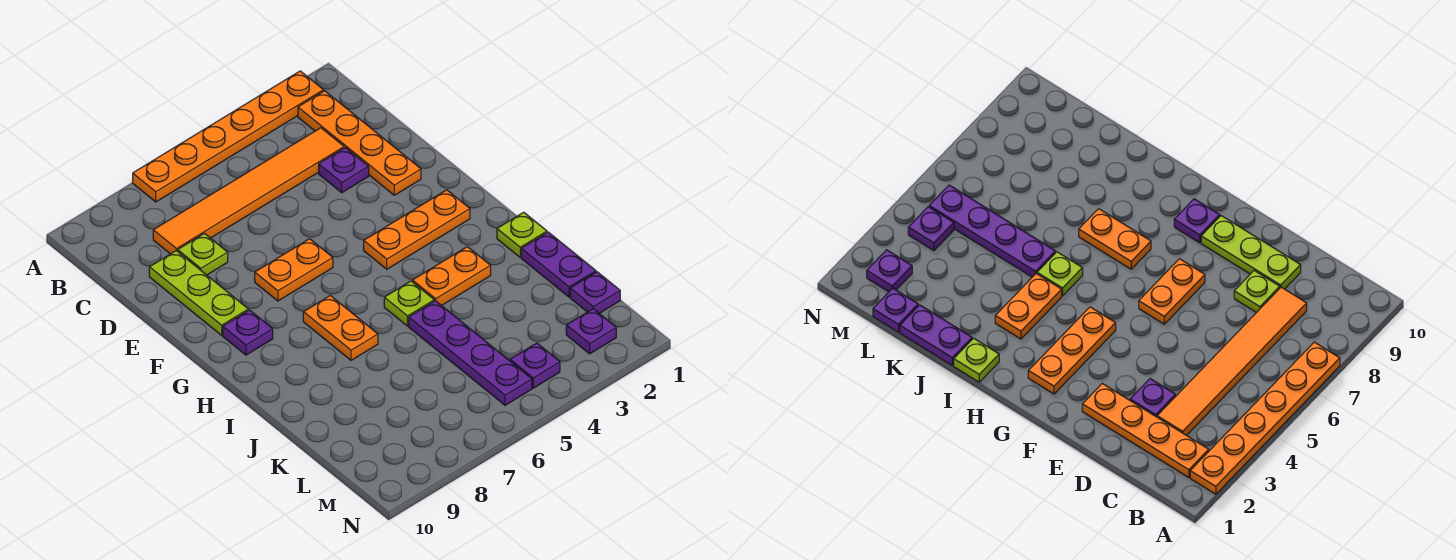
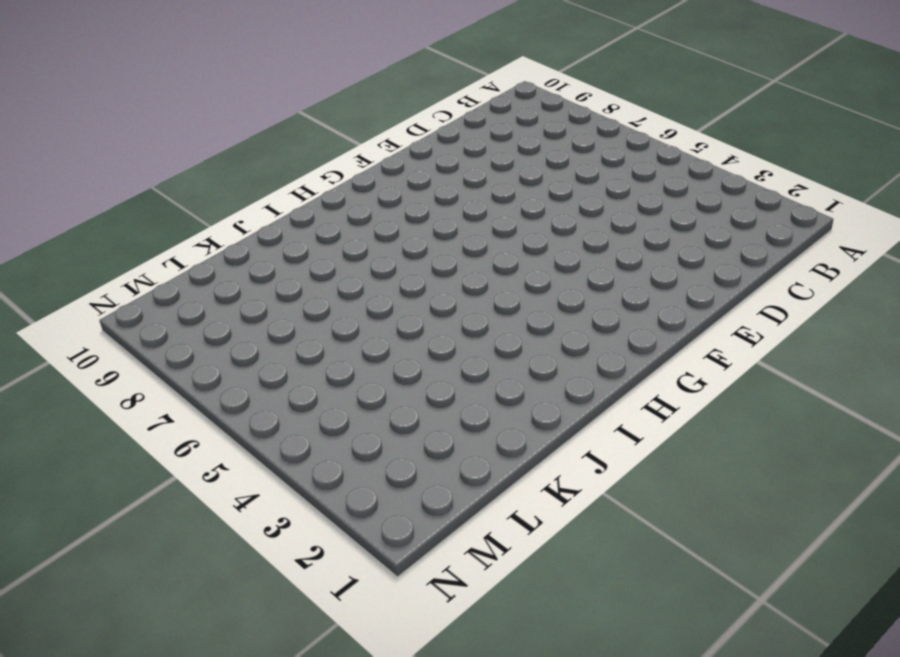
none -> orange 1x6 plate [133,71,324,202]
none -> orange 1x4 plate [298,91,421,195]
none -> orange 1x6 tile [153,128,344,254]

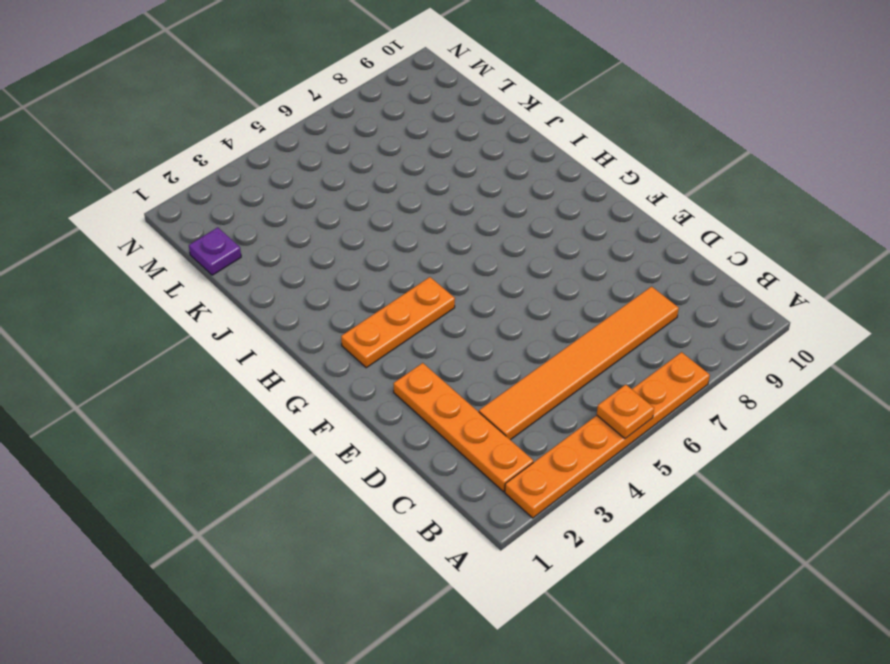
orange 1x1 plate [597,385,654,439] -> none
none -> purple 1x1 plate [319,148,369,193]
none -> lime 1x1 plate [178,233,228,275]
none -> lime 1x3 plate [149,251,248,335]

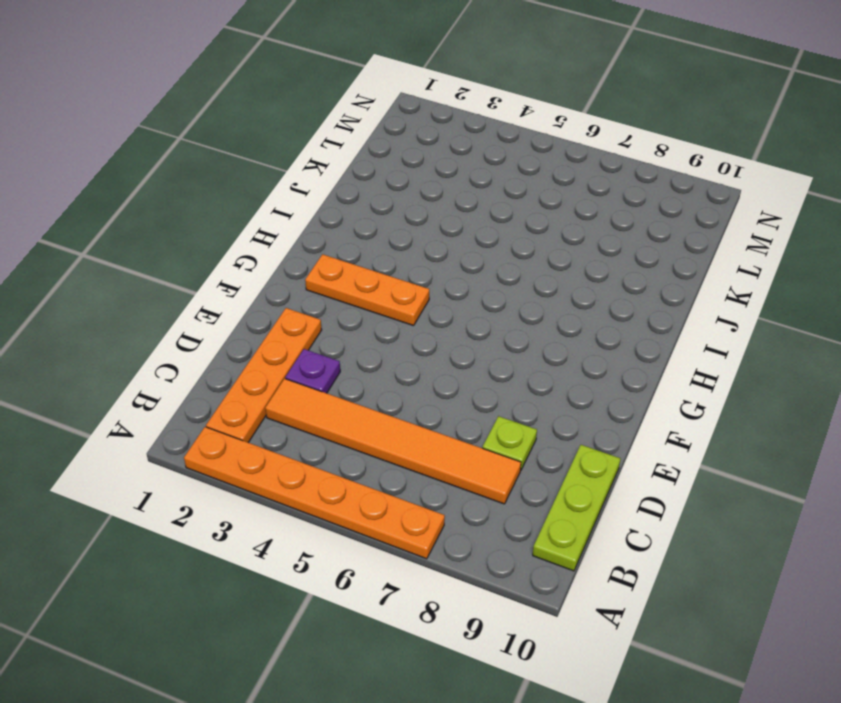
lime 1x3 plate [533,445,621,571] -> lime 1x3 plate moved to [149,251,248,335]
none -> orange 1x2 plate [255,239,333,301]
none -> purple 1x1 plate [223,310,273,355]
none -> orange 1x2 plate [303,296,378,360]

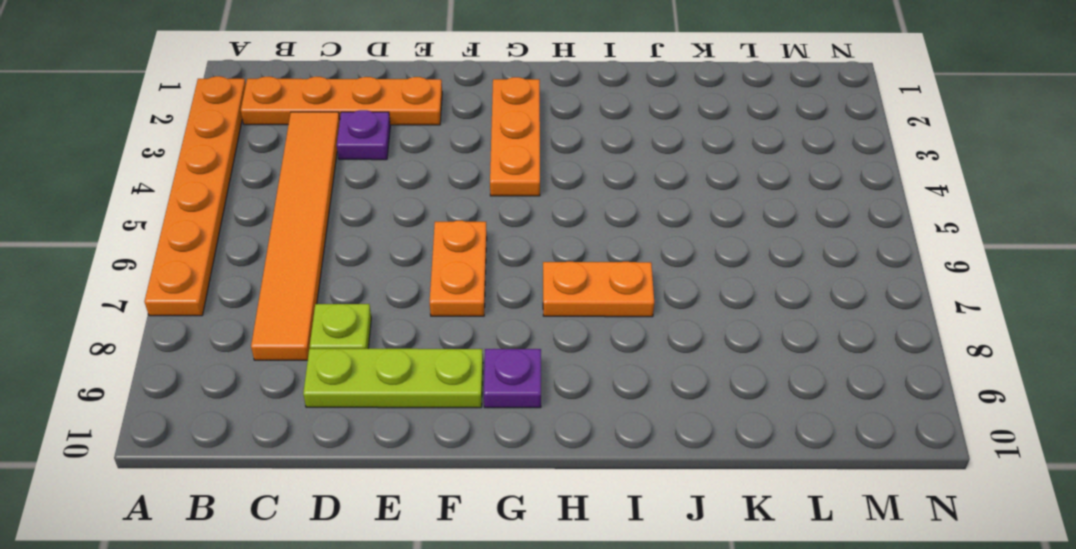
none -> lime 1x1 plate [497,212,547,257]
none -> orange 1x2 plate [412,247,491,306]
none -> lime 1x1 plate [384,281,434,326]

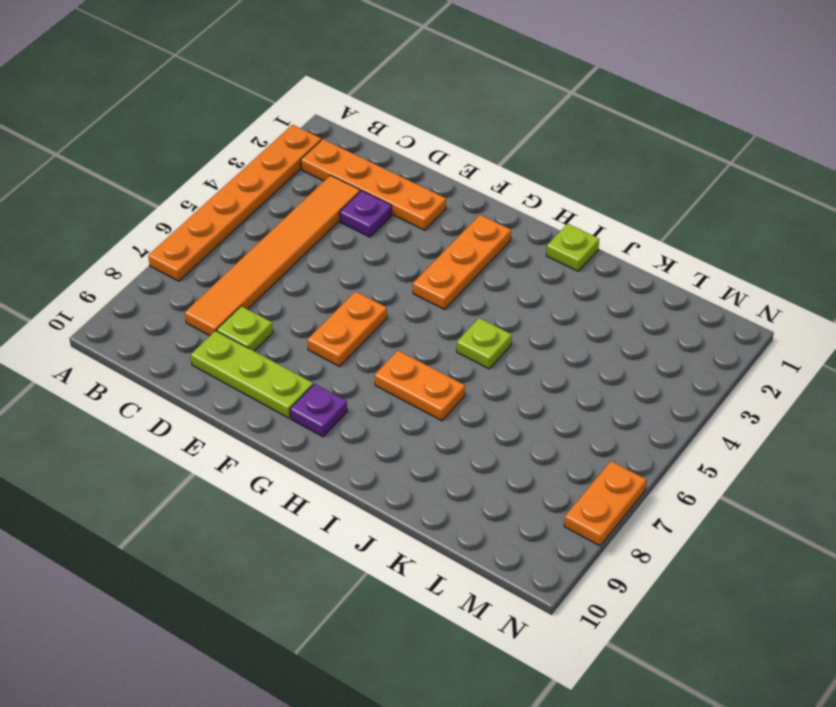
orange 1x2 plate [564,461,646,546] -> orange 1x2 plate moved to [412,247,491,306]
none -> purple 1x2 plate [521,232,596,297]
none -> purple 1x4 plate [409,301,532,405]
none -> purple 1x1 plate [570,272,620,313]

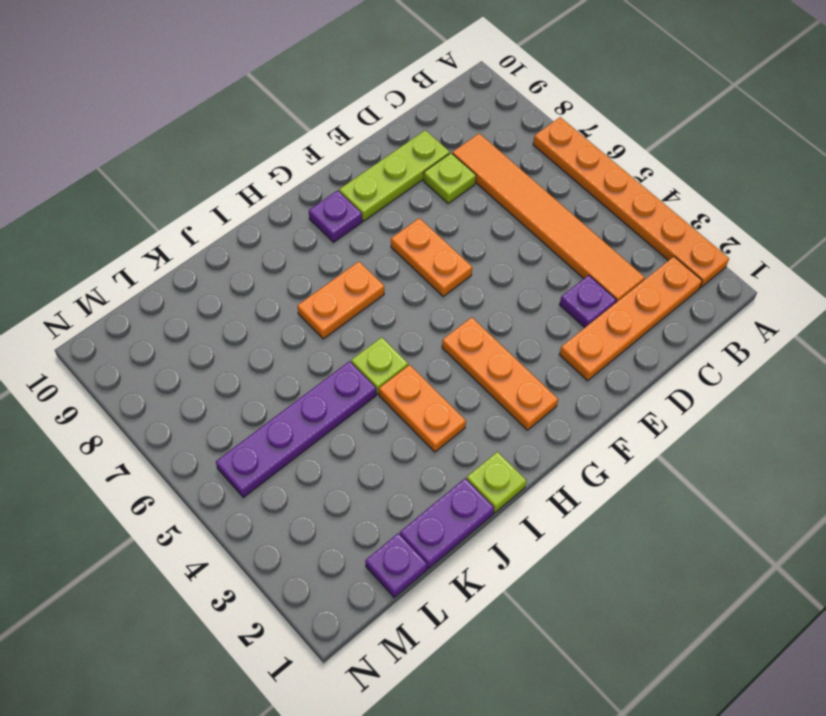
none -> purple 1x1 plate [566,309,616,354]
none -> purple 1x1 plate [510,343,560,388]

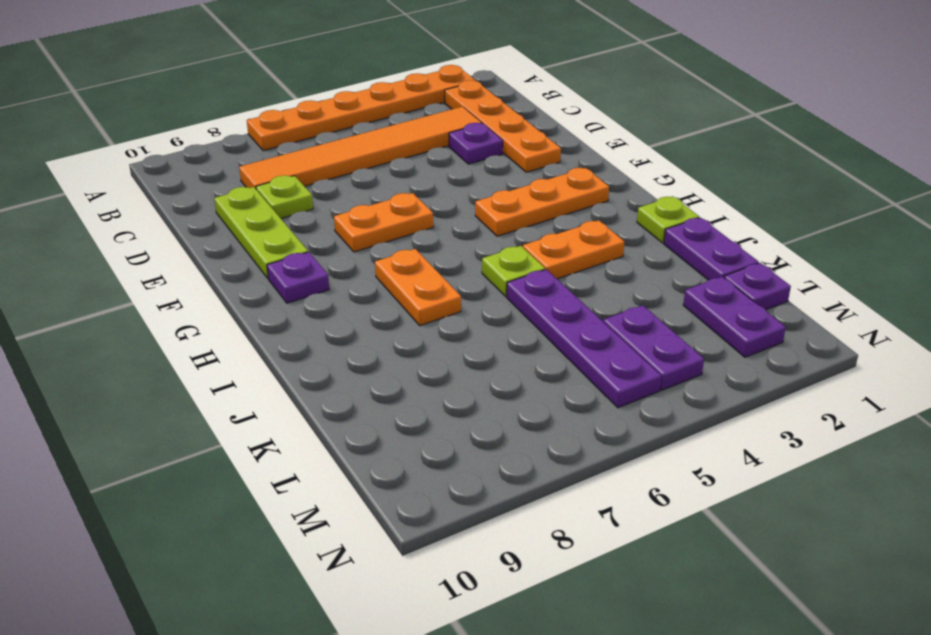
purple 1x2 plate [683,277,786,357] -> purple 1x1 plate [566,309,616,354]
purple 1x2 plate [603,305,704,390] -> purple 1x1 plate [510,343,560,388]

